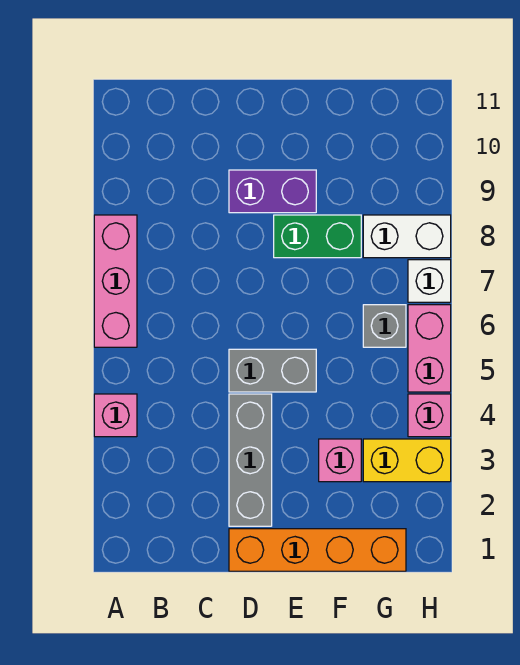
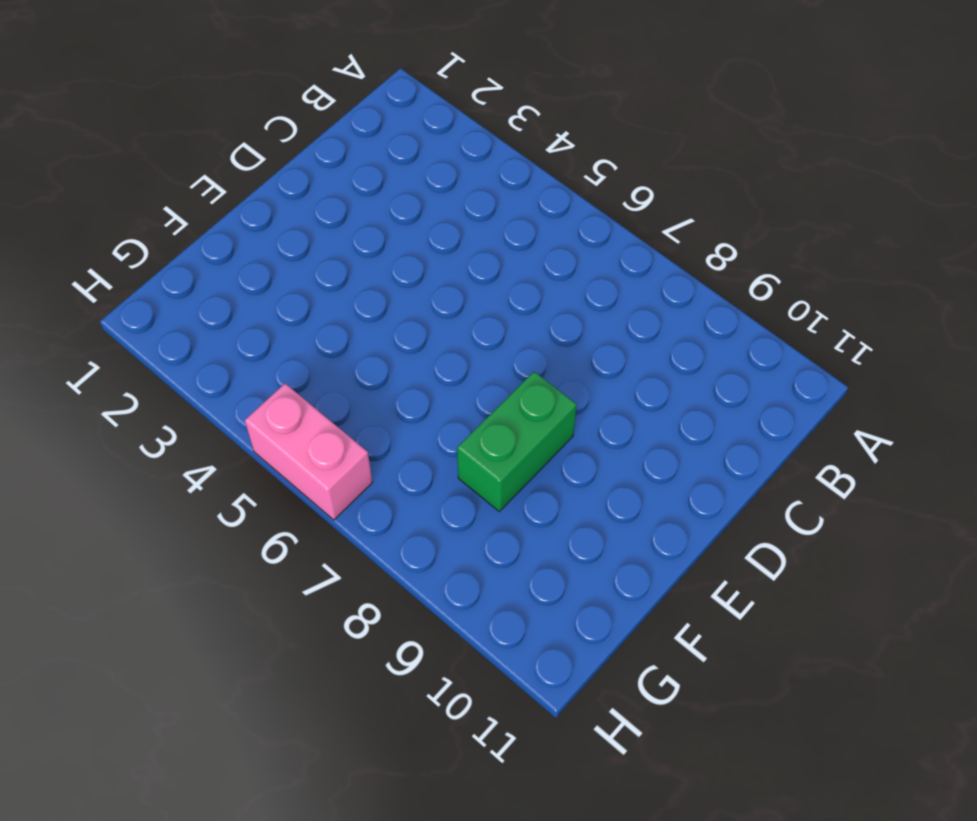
none -> pink 1x1 brick [94,394,137,437]
none -> pink 1x3 brick [94,215,137,347]
none -> orange 1x4 brick [229,529,406,571]

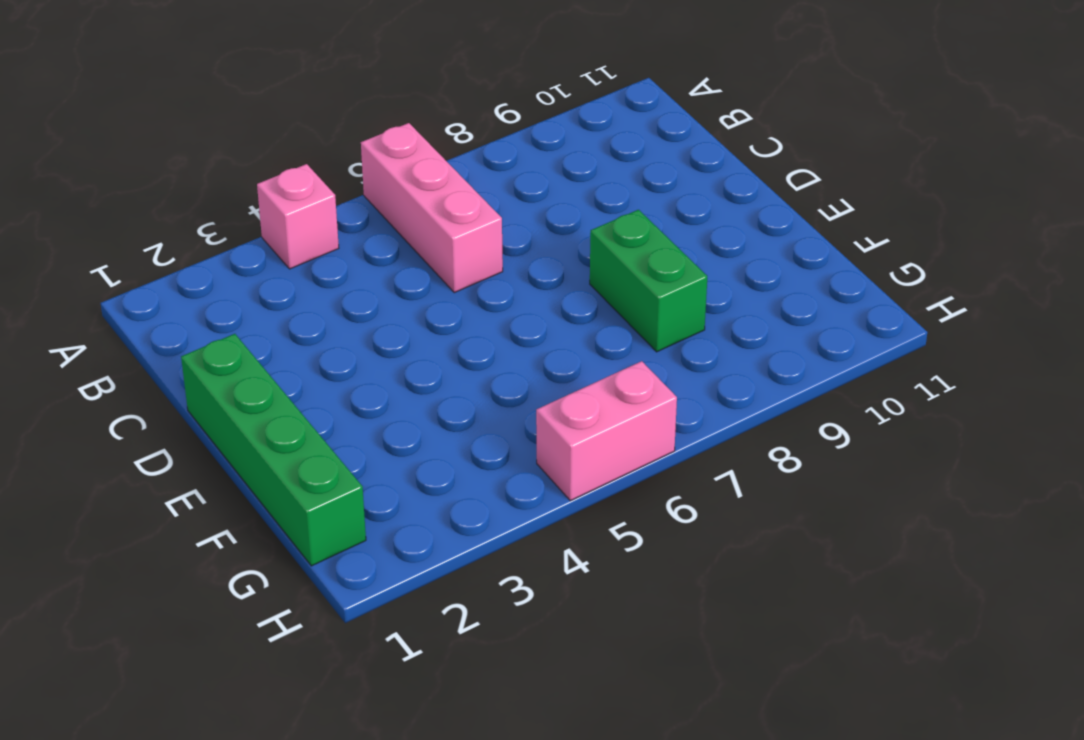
pink 1x3 brick [361,123,503,293] -> pink 1x3 brick turned to [94,215,137,347]
green 1x4 brick [181,334,366,566] -> orange 1x4 brick [229,529,406,571]
none -> grey 1x3 brick [229,394,272,526]
none -> grey 1x2 brick [229,349,316,392]
none -> purple 1x2 brick [229,170,316,213]

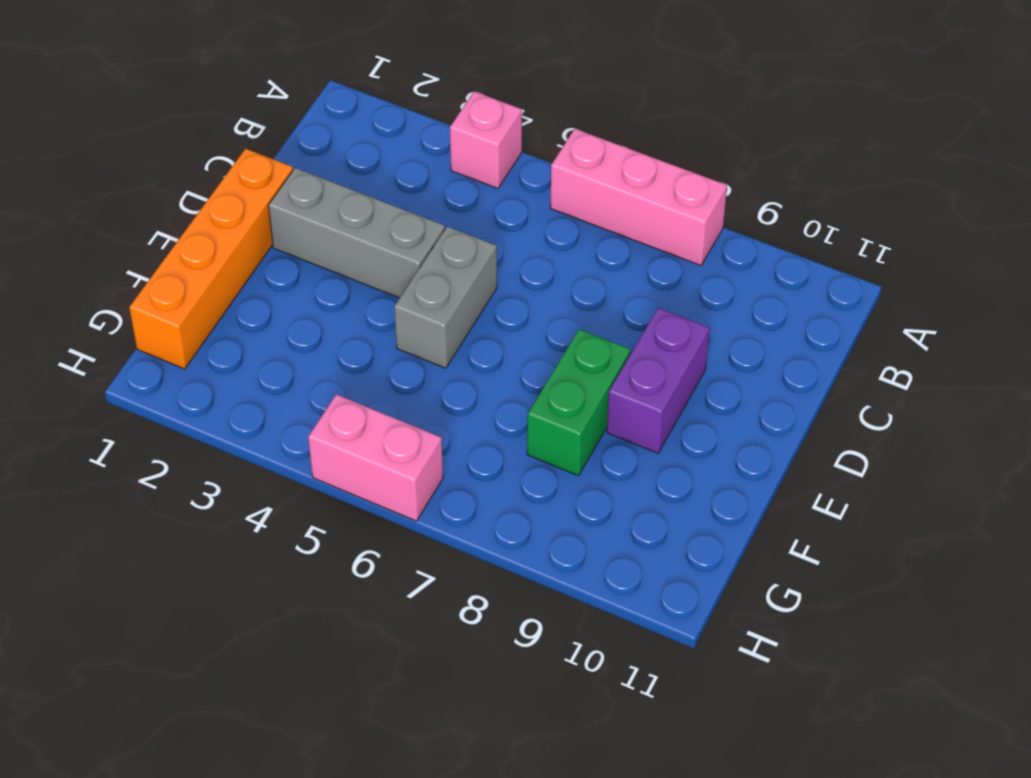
none -> pink 1x1 brick [319,439,361,482]
none -> yellow 1x2 brick [363,439,451,482]
none -> grey 1x1 brick [363,305,406,347]

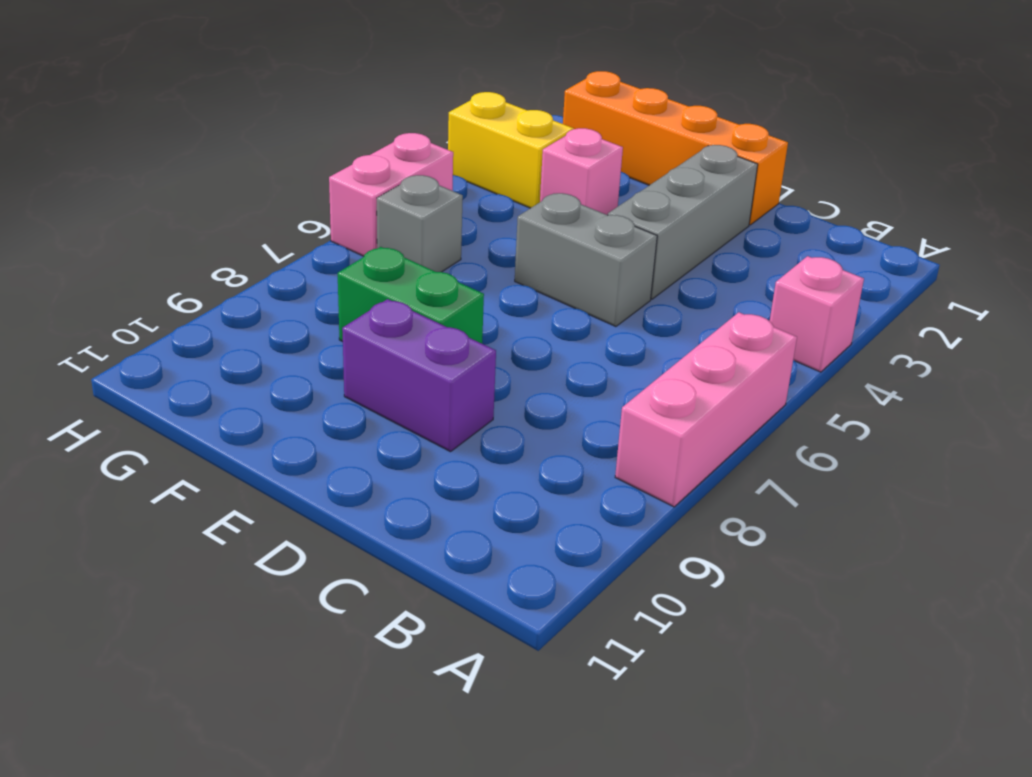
none -> white 1x2 brick [363,215,451,258]
none -> pink 1x1 brick [408,394,451,437]
none -> white 1x1 brick [408,260,451,302]

